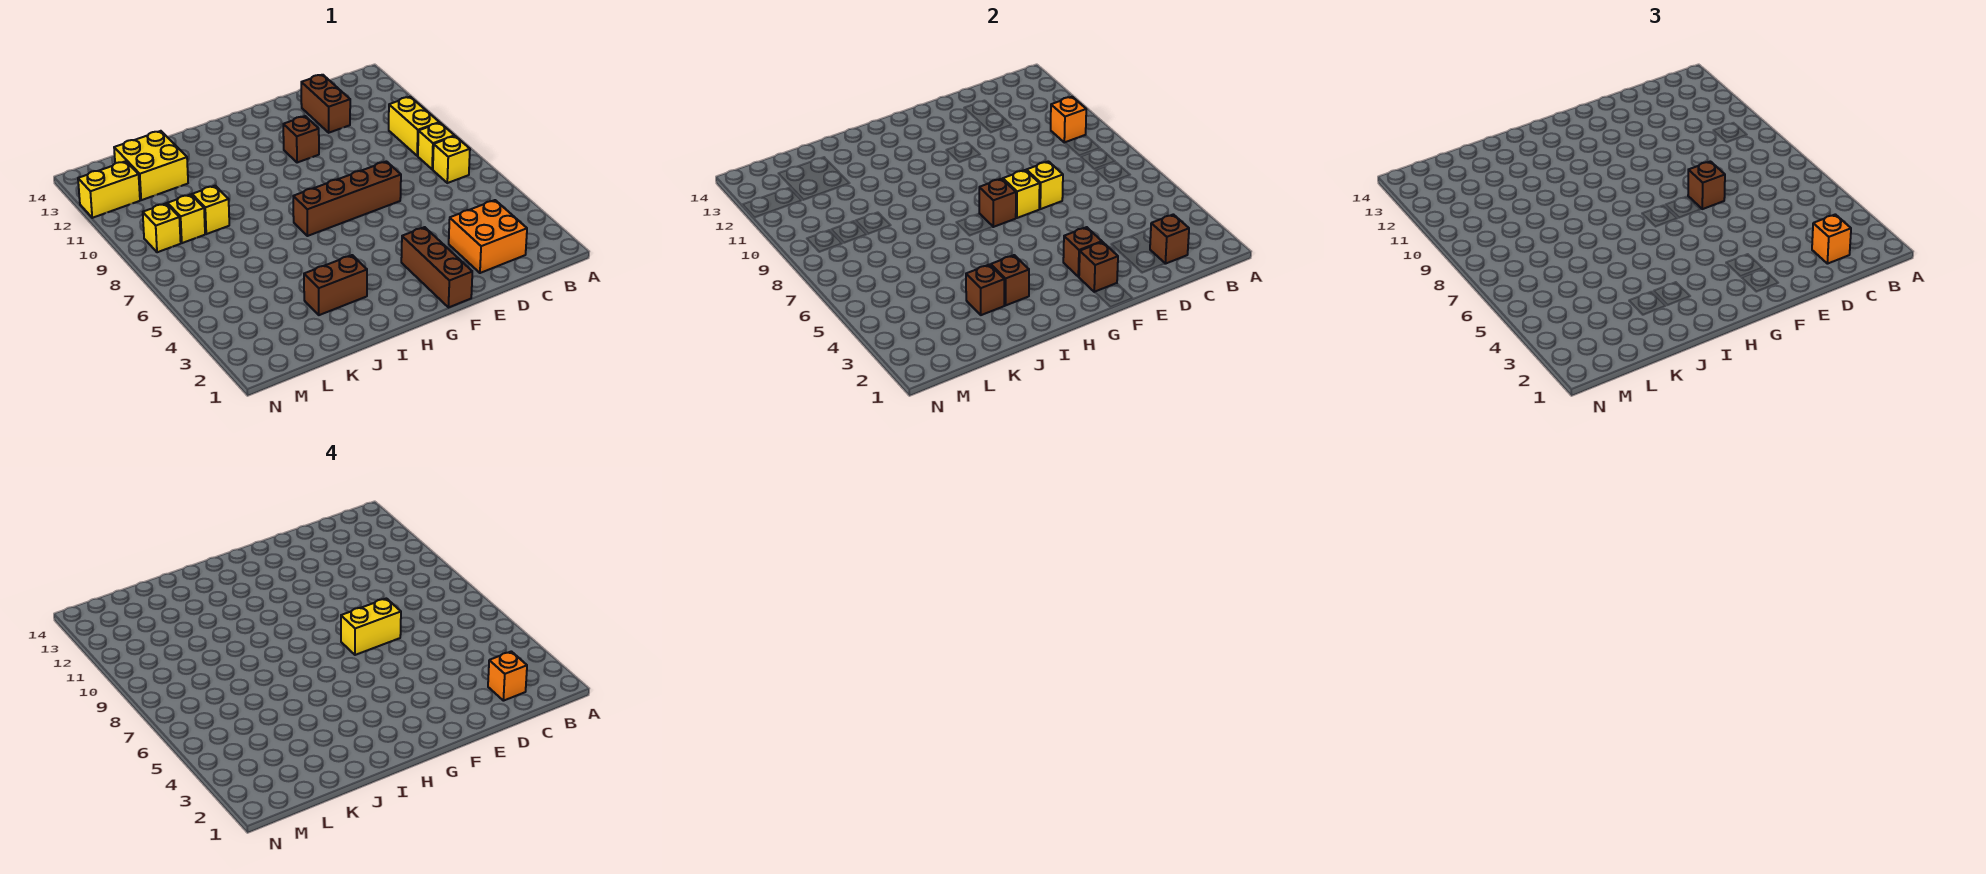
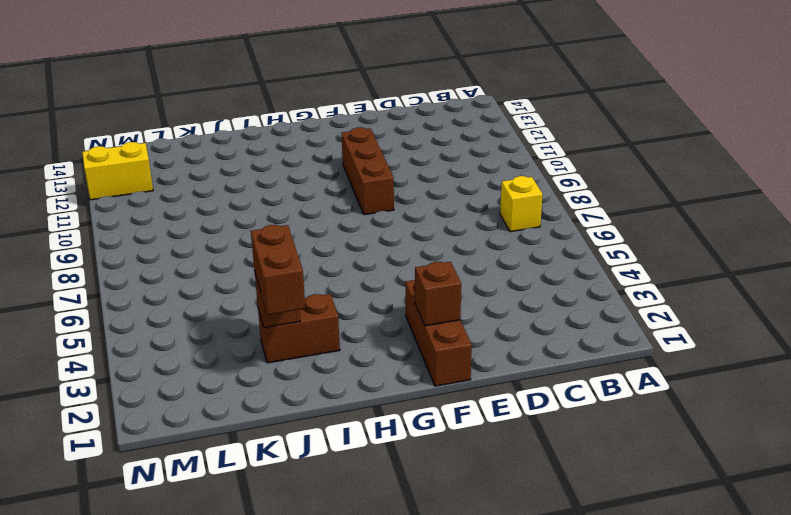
brown 1x3 brick [342,127,394,215] -> brown 1x1 brick [283,116,319,163]
brown 1x2 brick [251,225,305,315] -> brown 1x2 brick moved to [301,75,350,133]
none -> yellow 1x1 brick [418,123,454,169]
none -> yellow 1x2 brick [389,97,439,156]
none -> orange 2x2 brick [449,200,527,273]

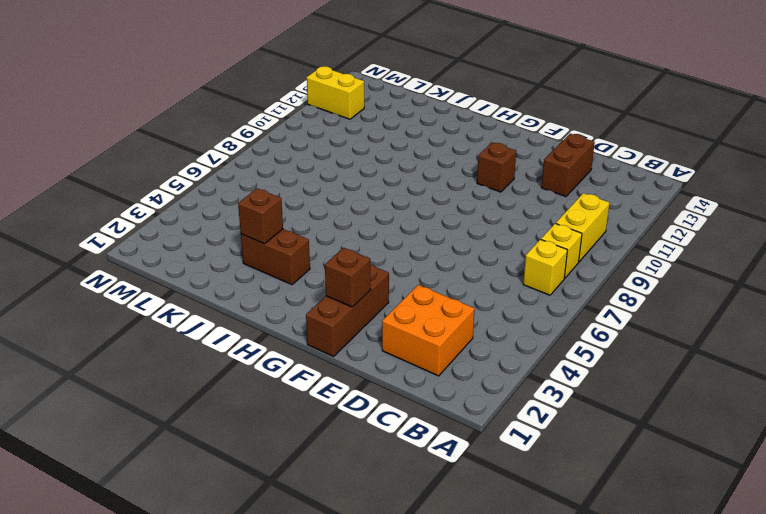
none -> brown 1x4 brick [293,161,401,236]
none -> yellow 1x1 brick [192,186,229,234]
none -> yellow 2x2 brick [114,131,188,200]

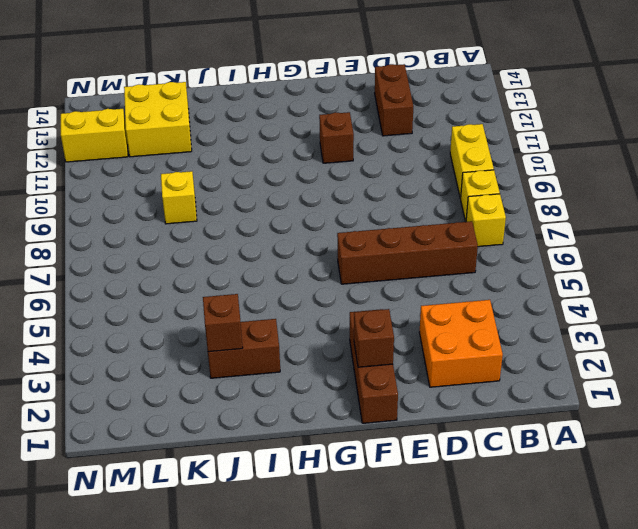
brown 1x4 brick [337,221,478,284] -> brown 1x4 brick moved to [293,161,401,236]
none -> yellow 1x1 brick [167,194,205,243]
none -> yellow 1x1 brick [143,204,181,252]
none -> orange 1x1 brick [1051,97,1086,143]

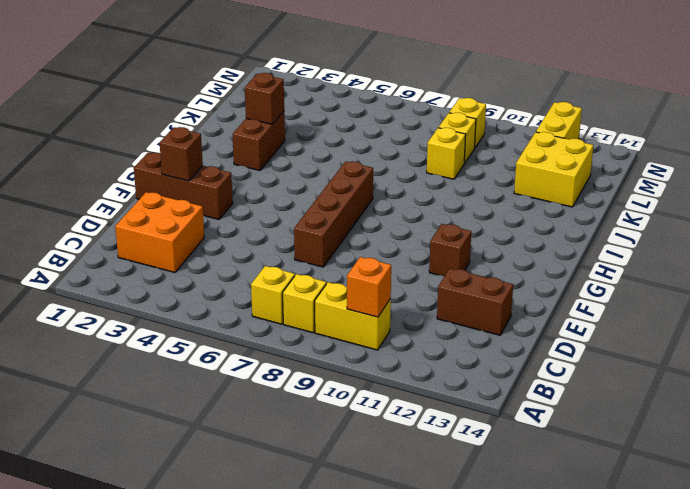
none -> brown 1x1 brick [1150,214,1189,264]
none -> yellow 1x1 brick [1026,161,1063,209]
none -> brown 1x1 brick [1063,227,1102,277]

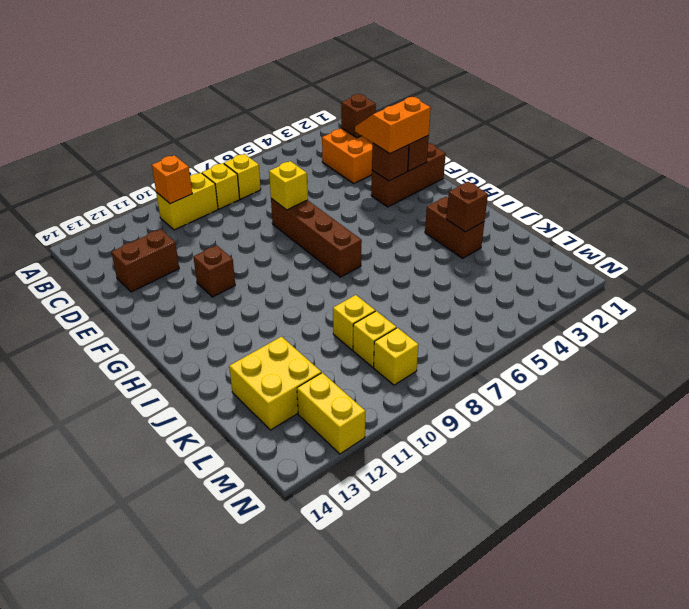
orange 2x2 slope [355,97,431,154] -> none
none -> yellow 1x1 brick [1003,170,1040,218]
none -> brown 1x1 brick [979,179,1016,227]
none -> brown 1x1 brick [991,255,1029,305]

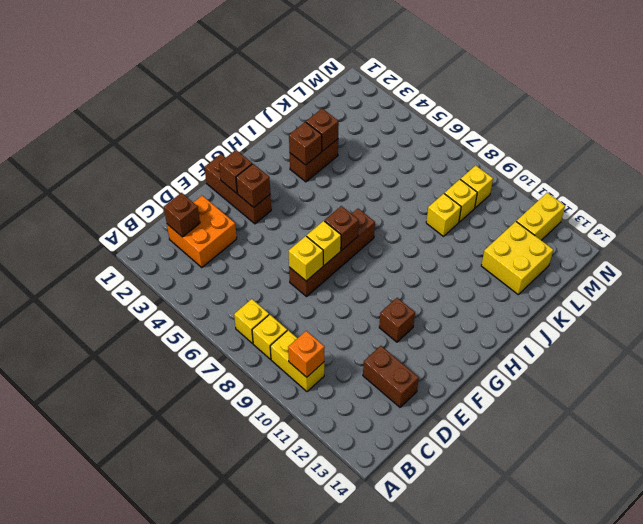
none -> orange 1x1 brick [1812,214,1851,264]
none -> brown 1x1 brick [1688,161,1725,209]
none -> orange 1x1 brick [488,651,527,701]

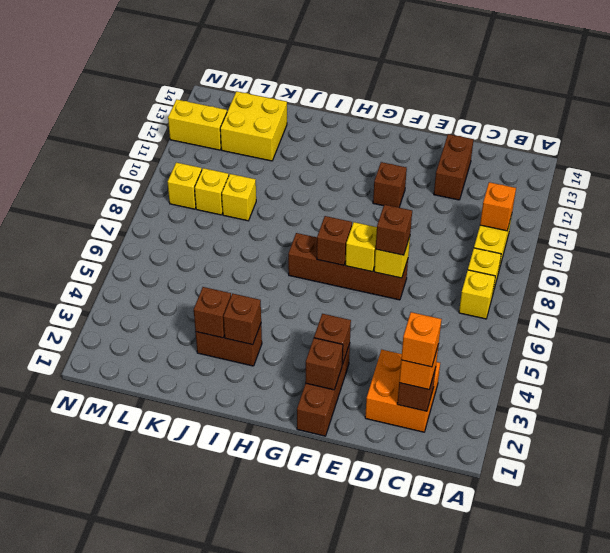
none -> yellow 1x2 brick [341,598,401,655]

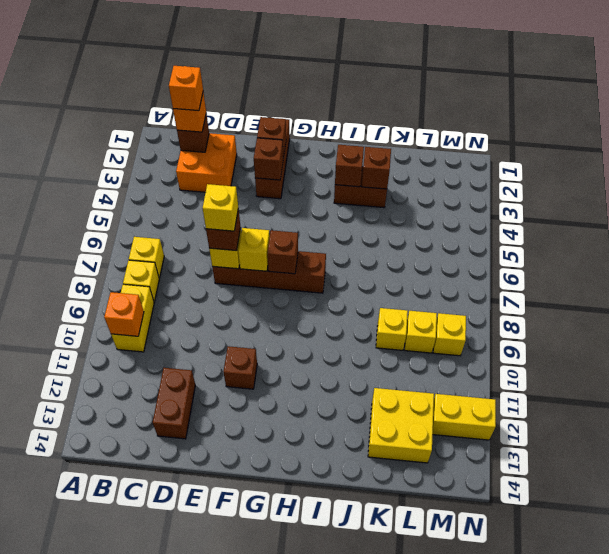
yellow 1x1 brick [203,184,238,231] -> yellow 1x2 brick [341,598,401,655]

